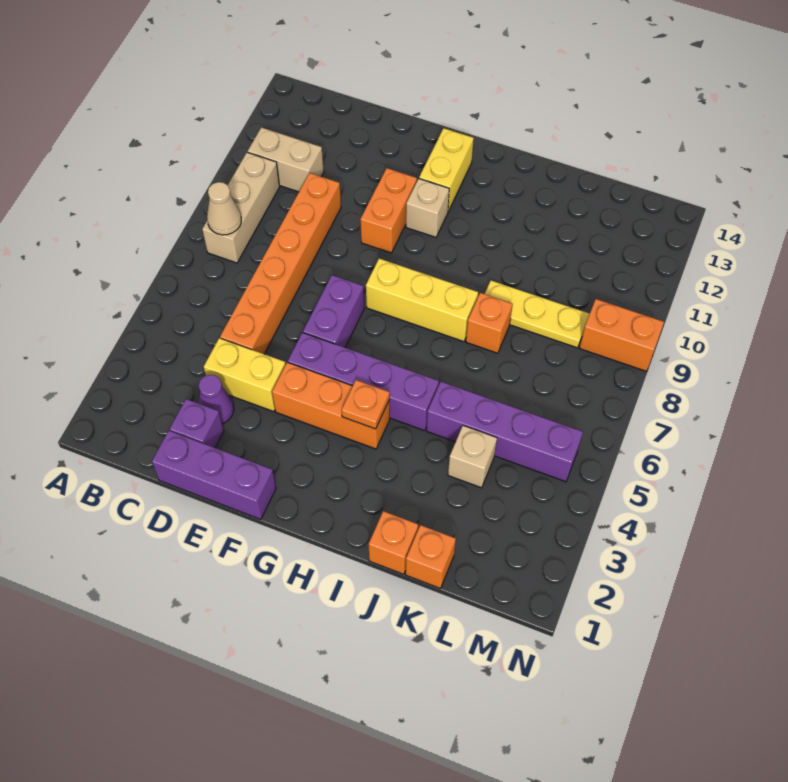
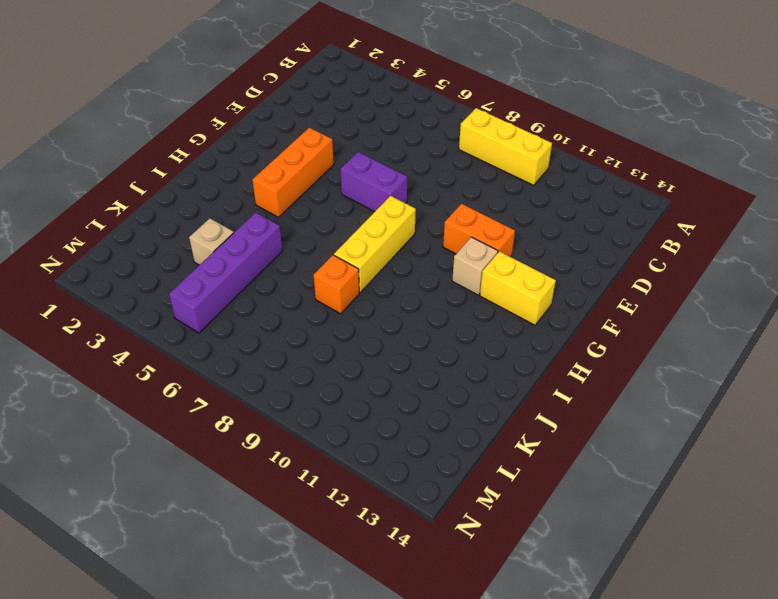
yellow 1x3 brick [459,108,552,185] -> tan 1x3 brick [202,152,280,263]
none -> tan 1x2 brick [248,128,324,192]
none -> purple 1x3 brick [152,431,276,520]
none -> purple 1x1 brick [170,399,224,448]

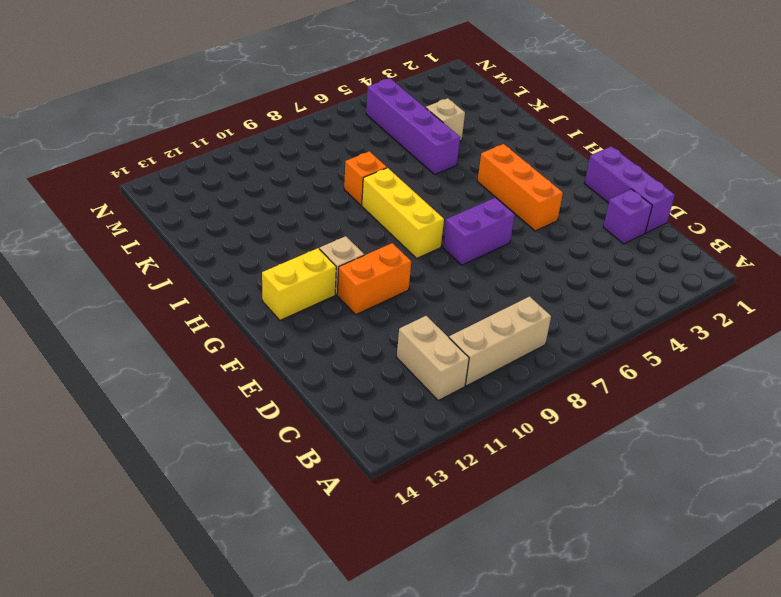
none -> purple 1x1 cone [198,375,234,424]
none -> yellow 1x2 brick [204,338,286,412]
none -> orange 1x6 brick [220,173,341,354]

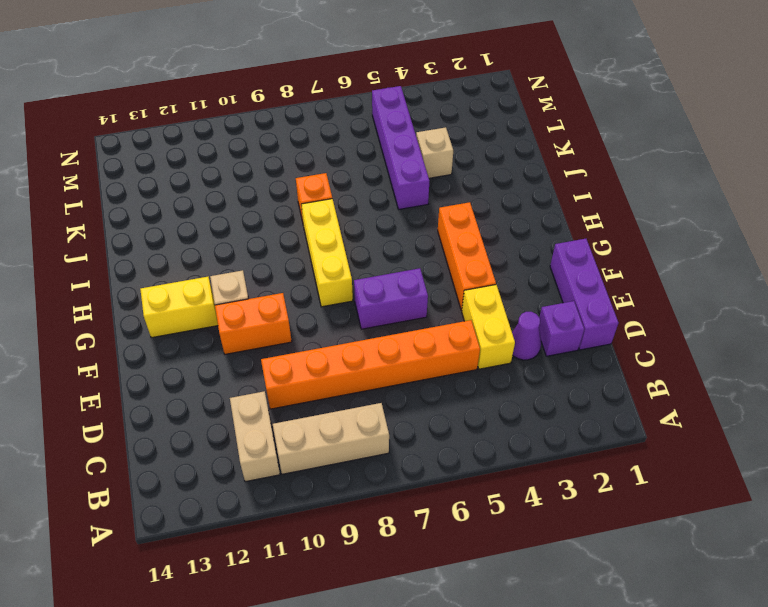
none -> purple 1x4 brick [288,333,439,431]
none -> orange 1x1 brick [369,511,418,574]
none -> yellow 1x3 plate [485,281,590,348]

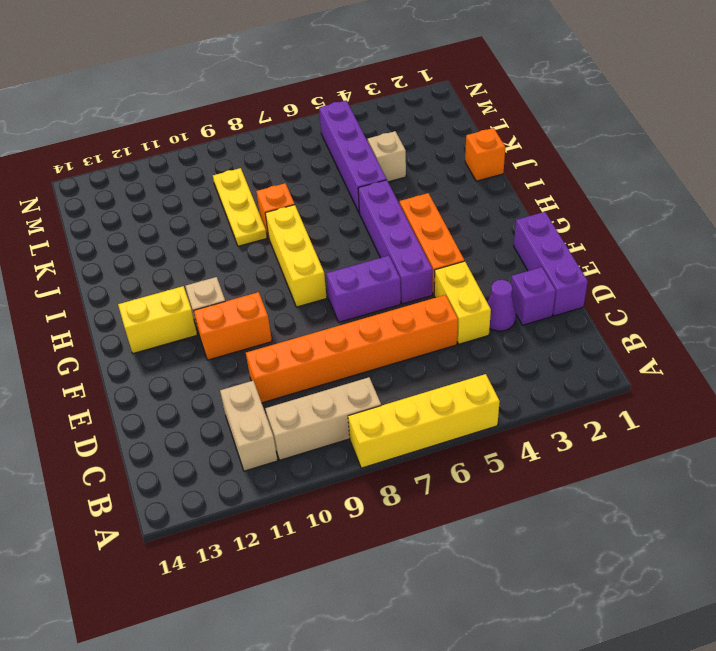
yellow 1x4 brick [348,374,500,468] -> none
none -> orange 1x1 brick [406,525,456,588]
none -> orange 1x2 brick [580,299,664,371]
none -> tan 1x1 cone [207,182,241,235]

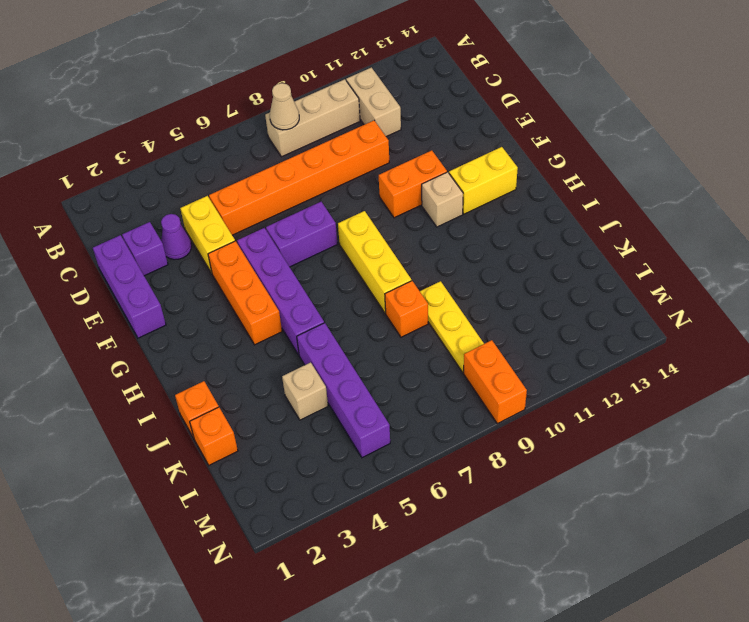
none -> orange 1x1 plate [341,380,390,429]

